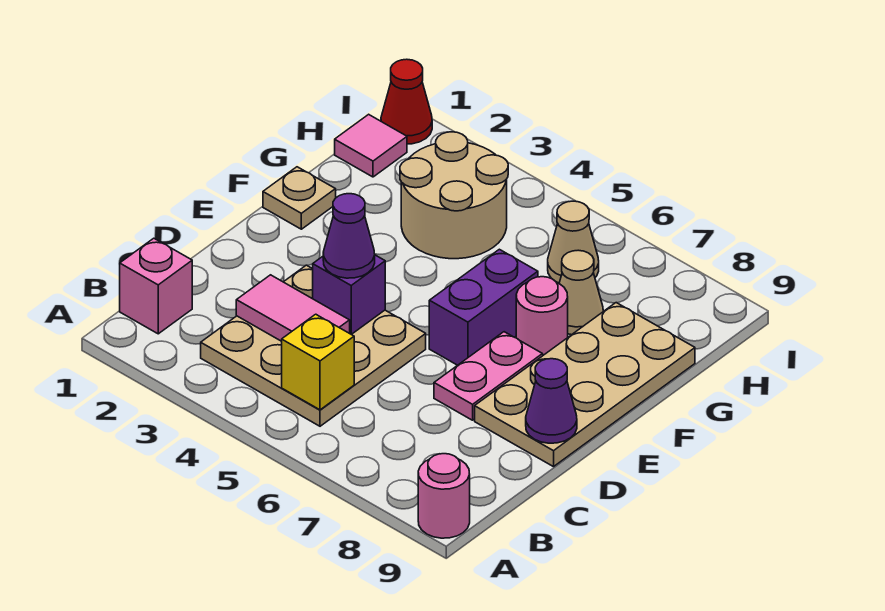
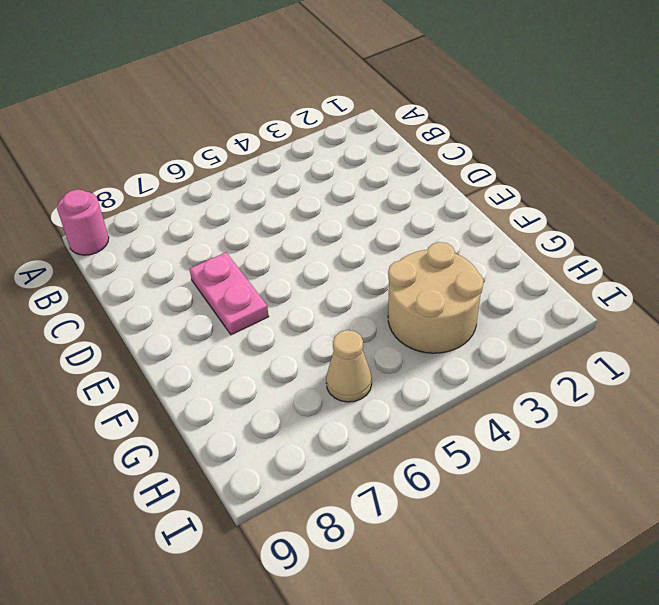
none -> pink 1x1 brick [120,238,192,334]
none -> tan 3x3 plate [201,265,426,426]
none -> tan 2x4 plate [475,303,695,467]

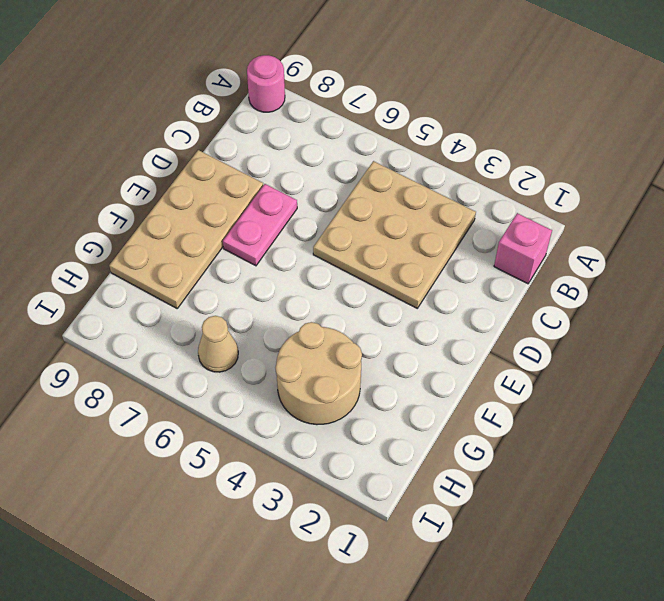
none -> purple 1x2 brick [429,249,538,365]
none -> tan 1x1 plate [263,167,336,229]
none -> pink 1x1 round brick [516,277,568,355]

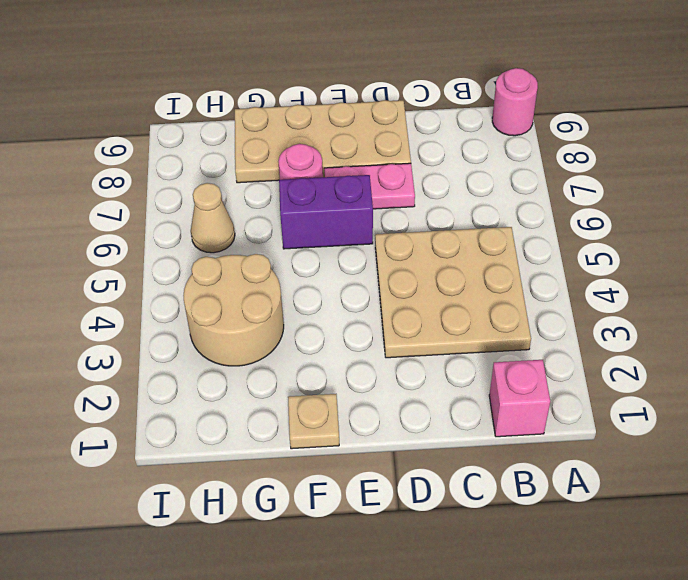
none -> tan 1x1 cone [559,250,603,335]
none -> pink 1x1 tile [335,114,407,177]
none -> red 1x1 cone [381,59,432,144]

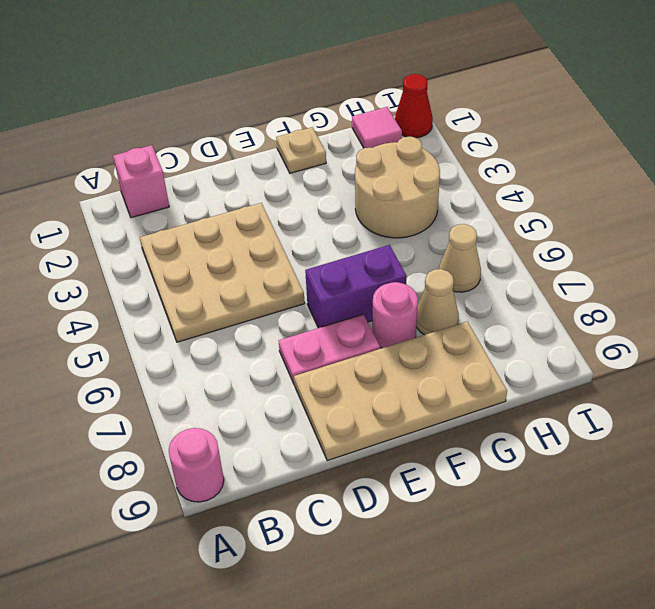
none -> yellow 1x1 brick [282,314,354,410]
none -> pink 1x2 tile [236,275,350,341]
none -> purple 1x1 brick [313,255,385,334]

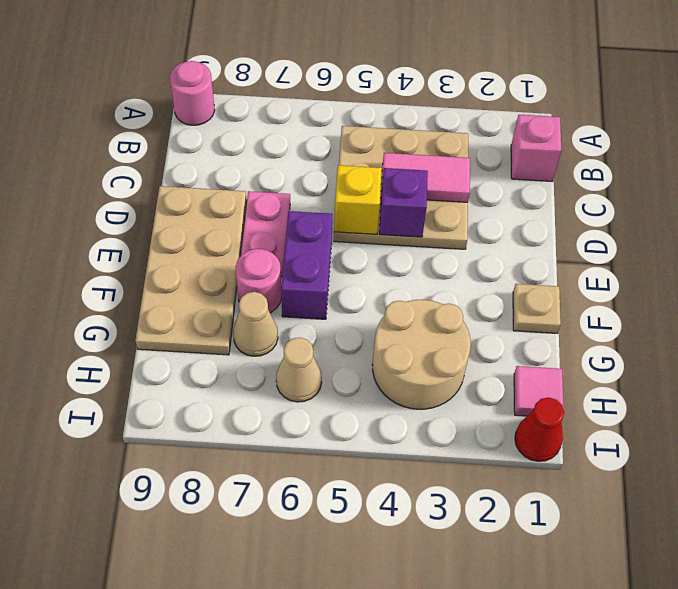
yellow 1x1 brick [334,165,382,234] -> yellow 1x1 brick moved to [282,314,354,410]
none -> purple 1x1 cone [526,359,577,443]
none -> purple 1x1 cone [323,194,375,278]

